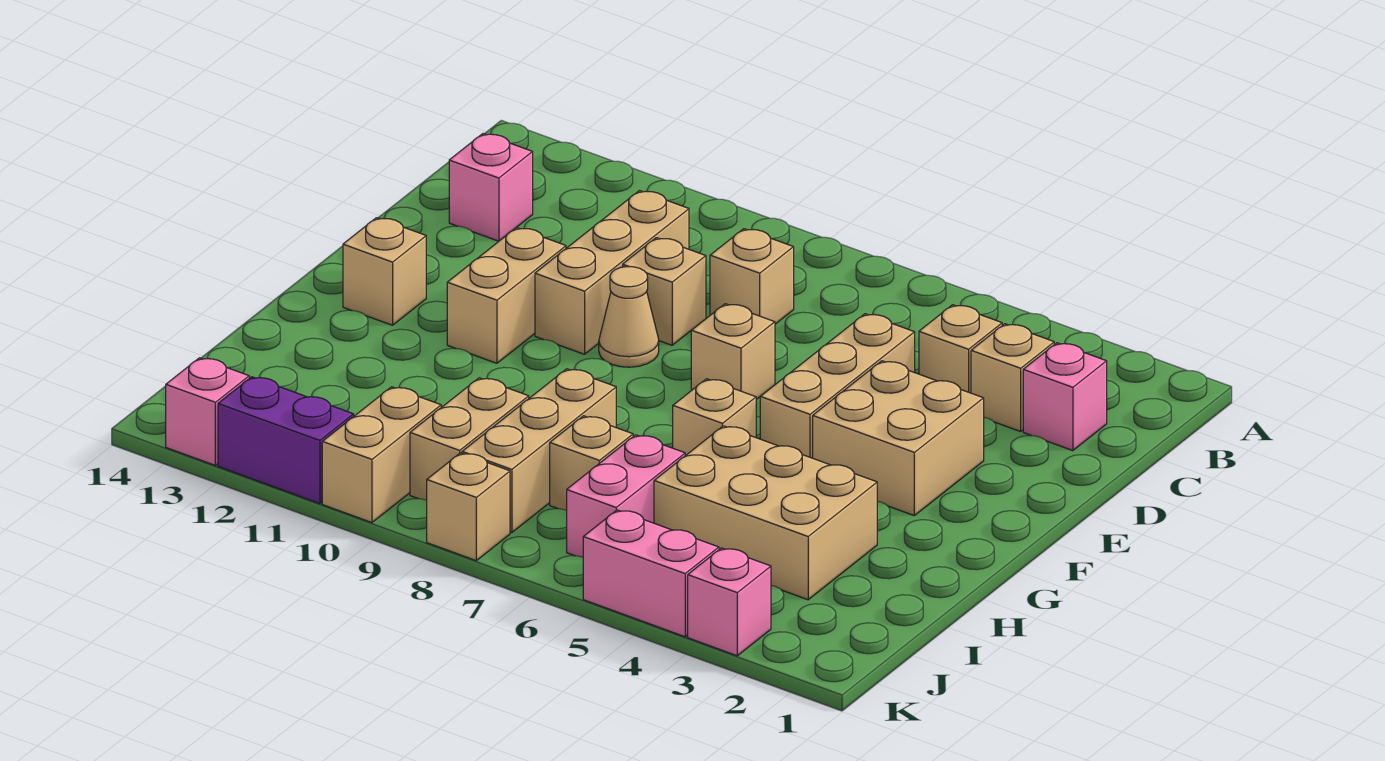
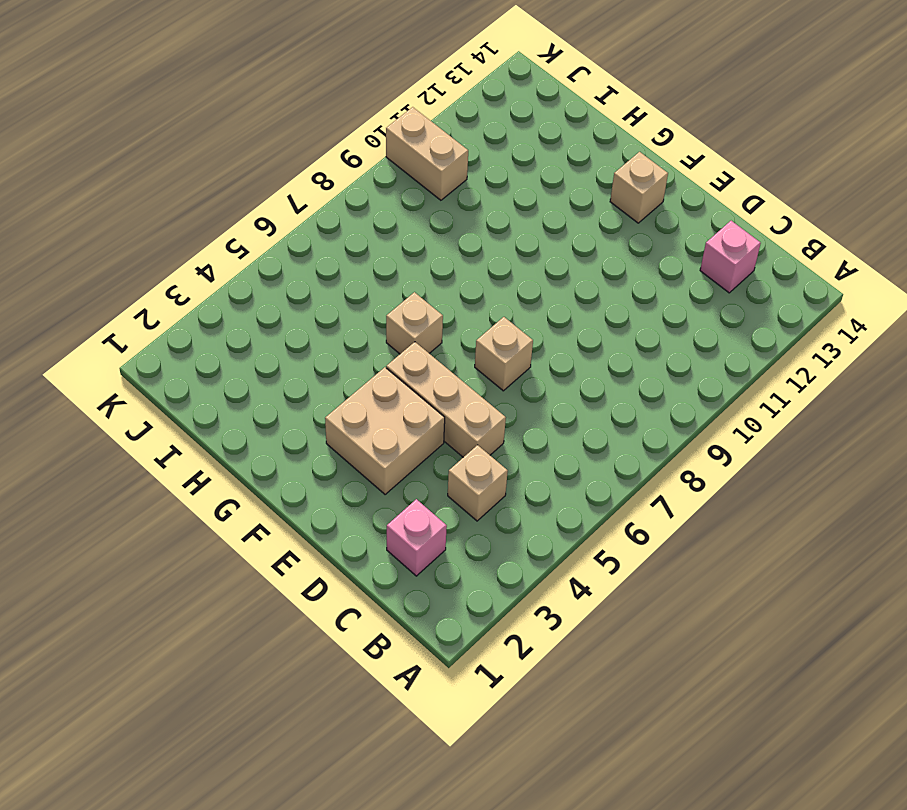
none -> tan 1x1 brick [971,324,1054,431]
none -> tan 1x1 brick [710,229,794,324]
none -> tan 1x3 brick [535,191,689,354]

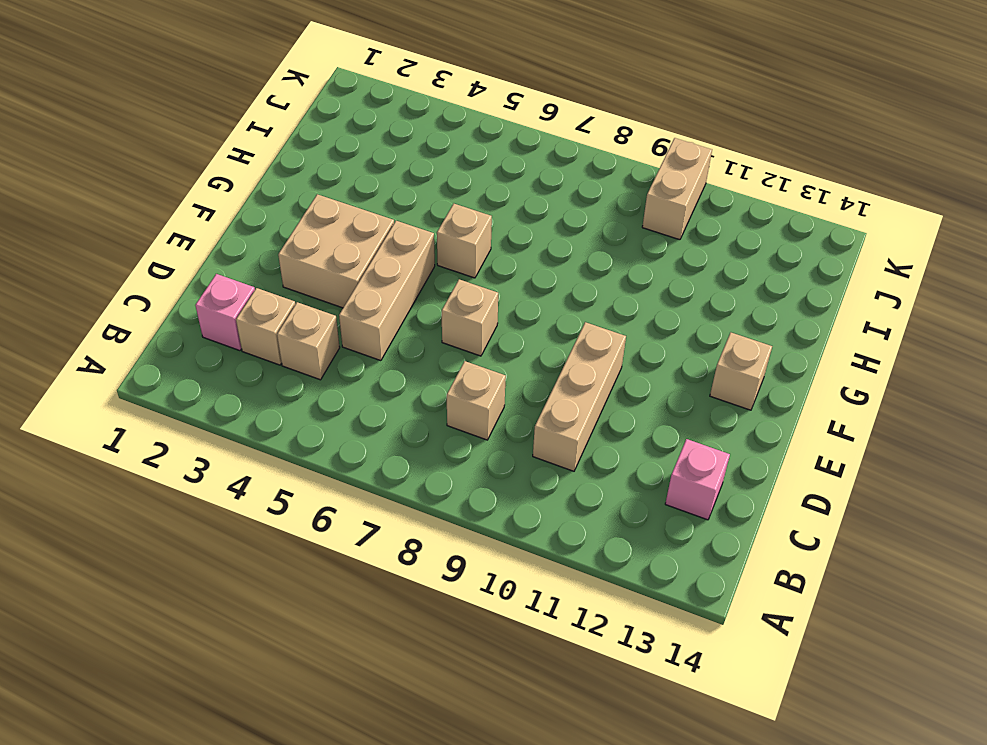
none -> tan 1x1 brick [623,238,706,345]
none -> tan 1x1 cone [599,267,659,367]
none -> tan 1x2 brick [447,228,566,363]

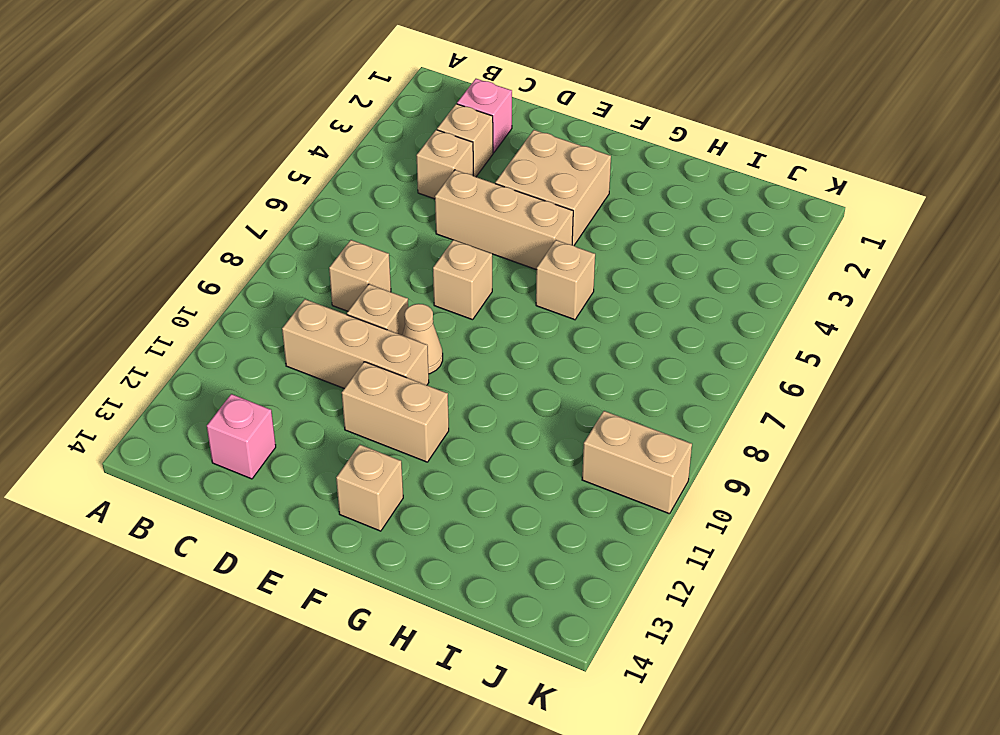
none -> tan 2x3 brick [654,426,877,600]
none -> tan 1x3 brick [462,369,616,533]
none -> pink 1x2 brick [567,435,685,557]

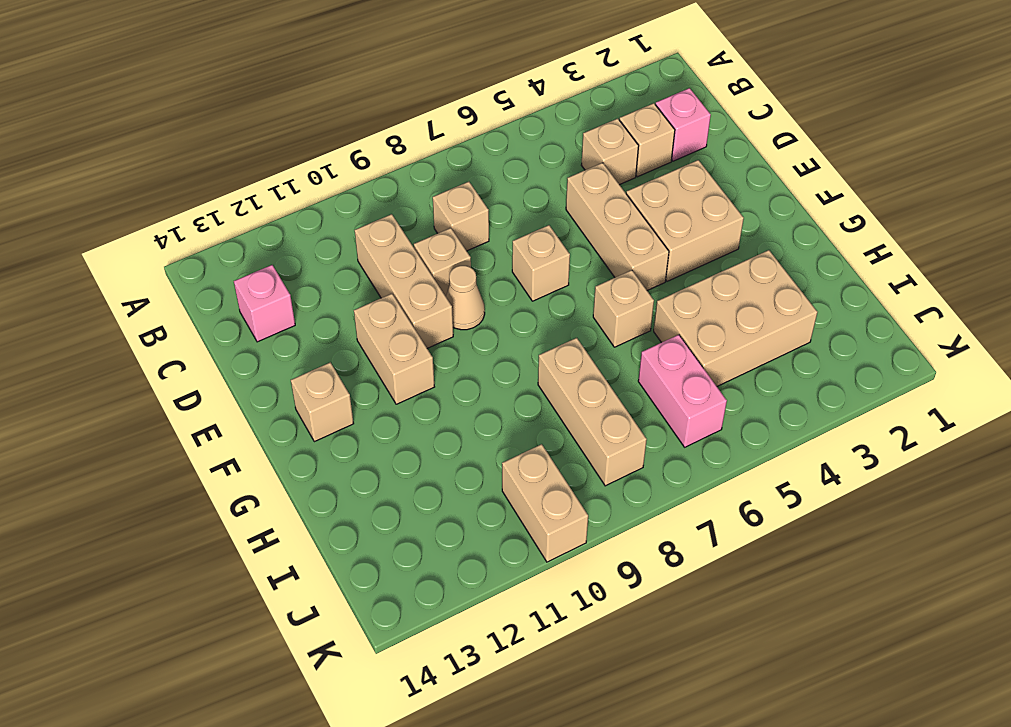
none -> tan 1x1 brick [550,416,633,510]
none -> tan 1x2 brick [410,378,529,500]
none -> pink 1x1 brick [688,548,771,656]

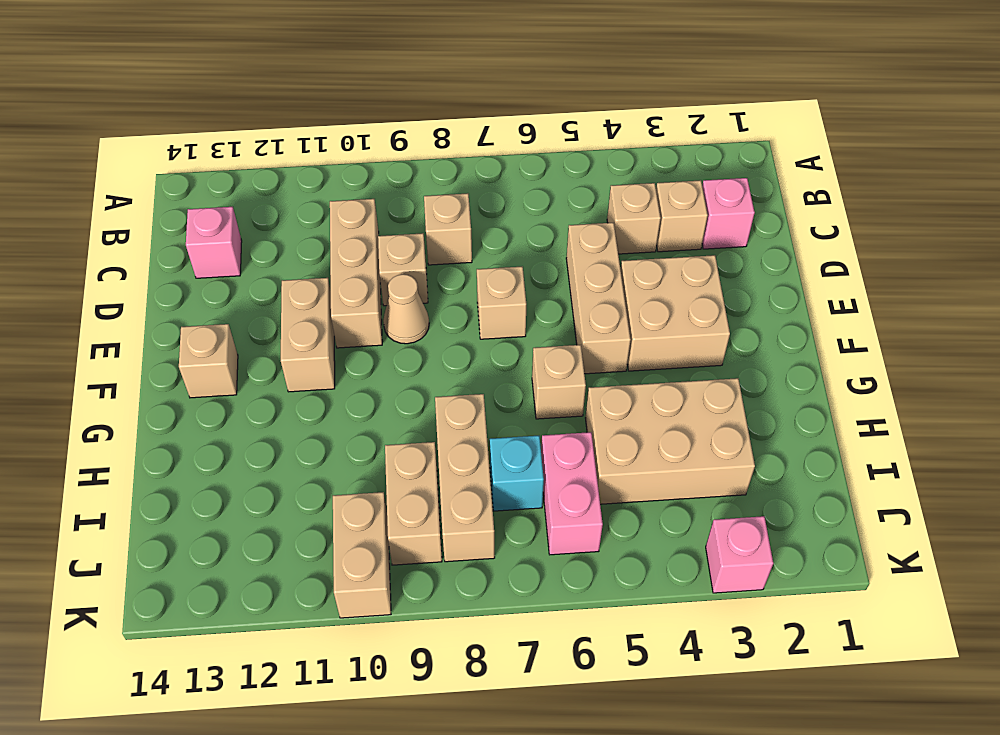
cyan 1x1 brick [490,436,544,511] -> tan 1x1 brick [550,416,633,510]
none -> pink 1x2 brick [583,510,719,637]
none -> tan 1x1 brick [427,453,510,560]
none -> purple 1x2 brick [218,377,354,504]

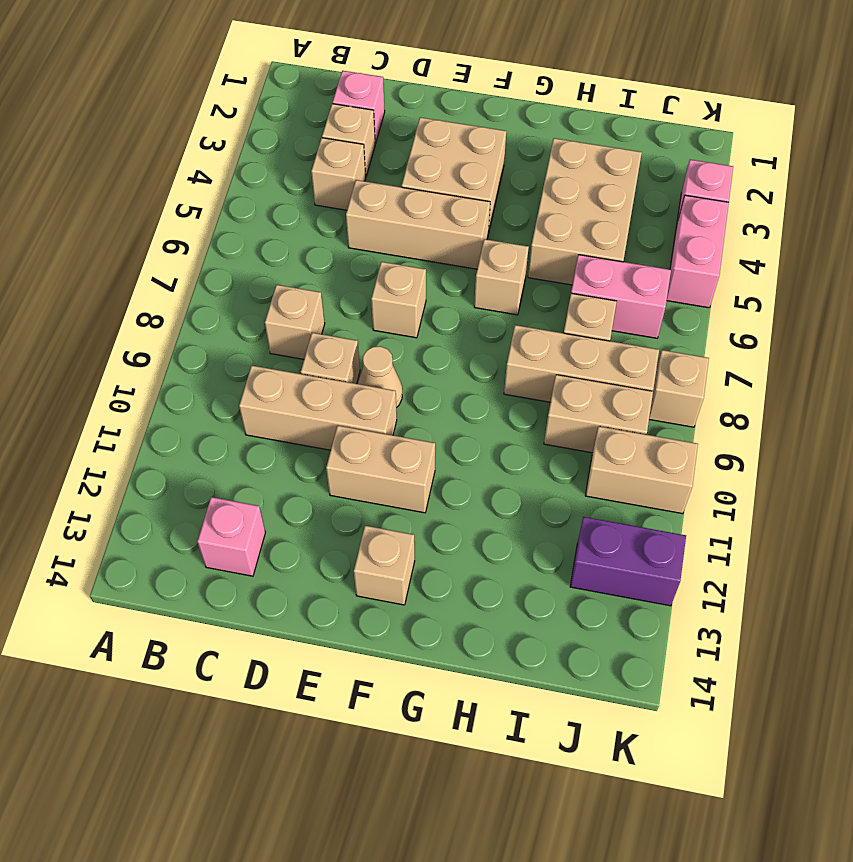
purple 1x2 brick [570,517,686,606] -> purple 1x2 brick turned to [218,377,354,504]
none -> pink 1x1 brick [166,358,249,465]

